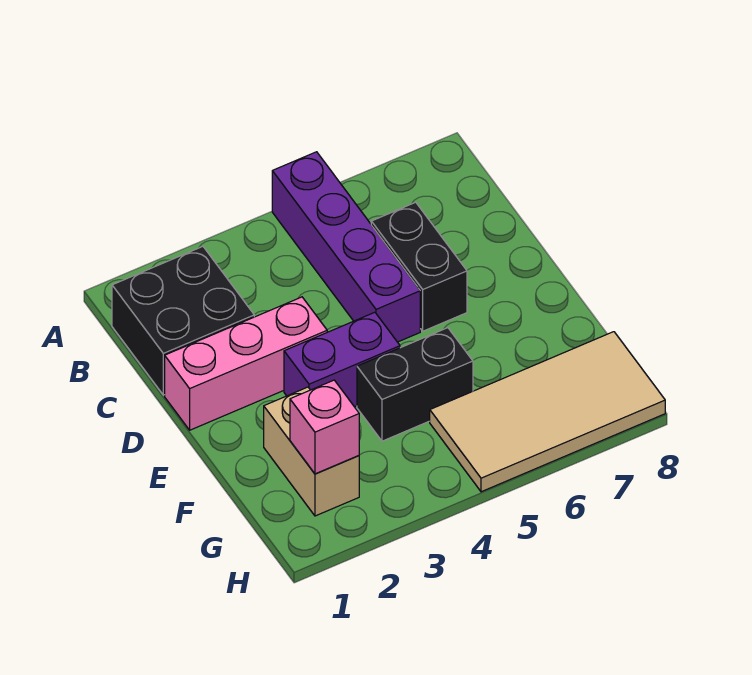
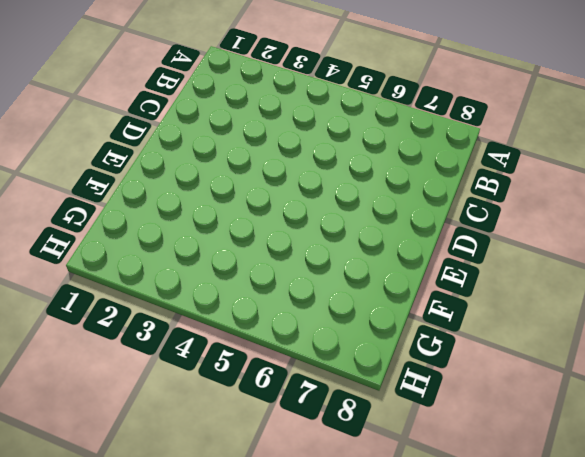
none -> purple 1x4 brick [272,152,420,342]
none -> black 2x2 brick [112,247,254,395]

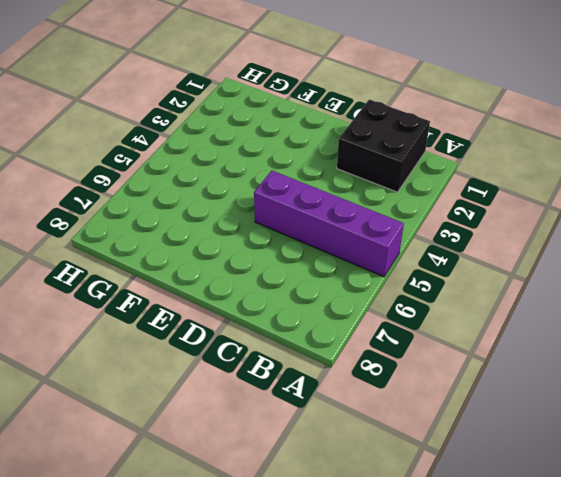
none -> black 1x2 brick [371,202,467,331]
none -> pink 1x3 brick [165,297,327,430]

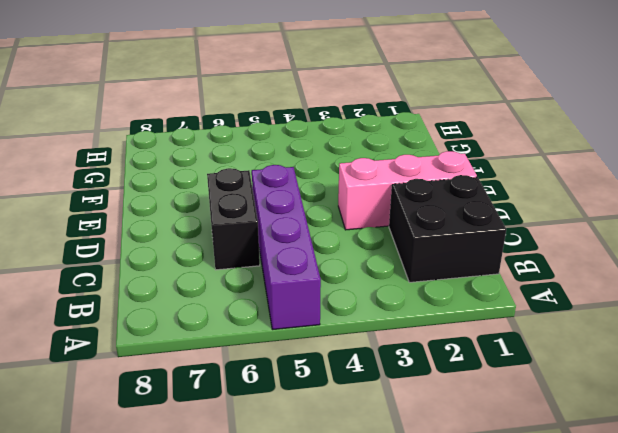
none -> purple 1x2 brick [284,312,400,407]
none -> tan 1x2 brick [264,387,359,516]

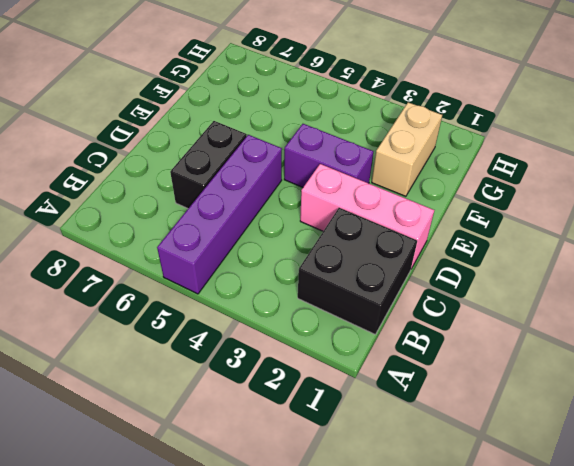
none -> black 1x2 brick [357,328,473,441]
none -> tan 2x4 tile [430,332,665,492]

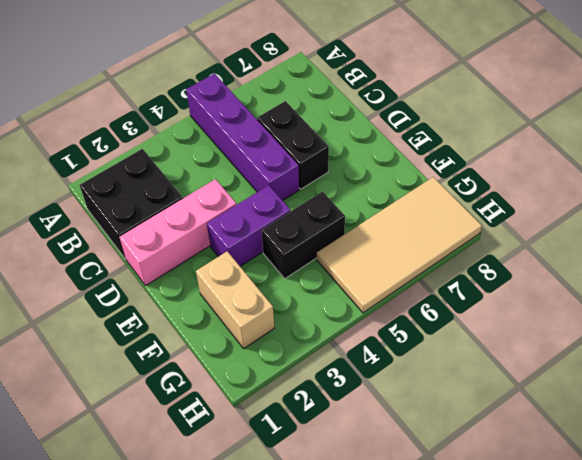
none -> pink 1x1 brick [290,380,359,474]

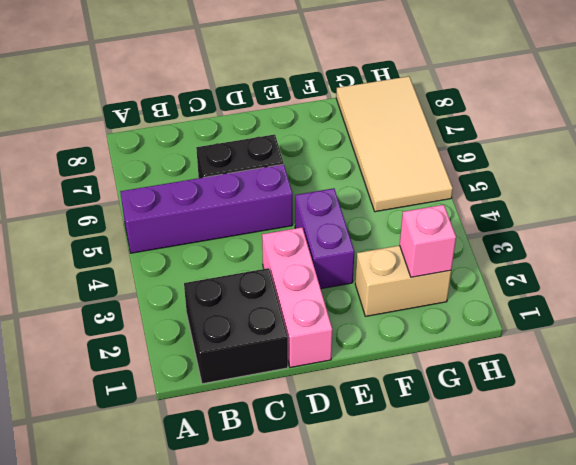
none -> black 1x2 brick [357,328,473,441]

